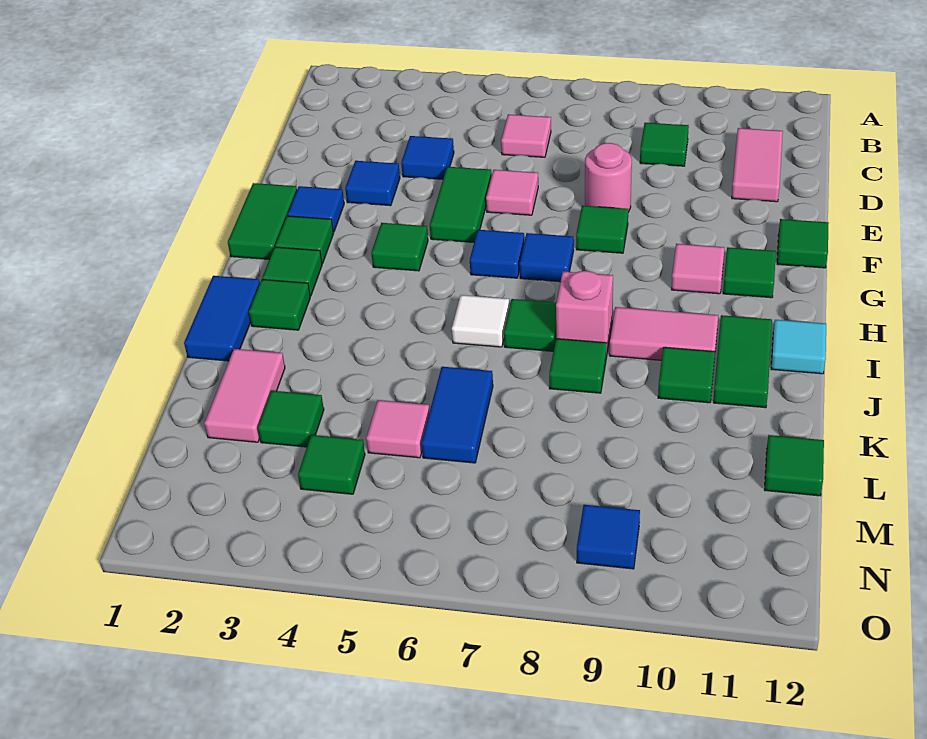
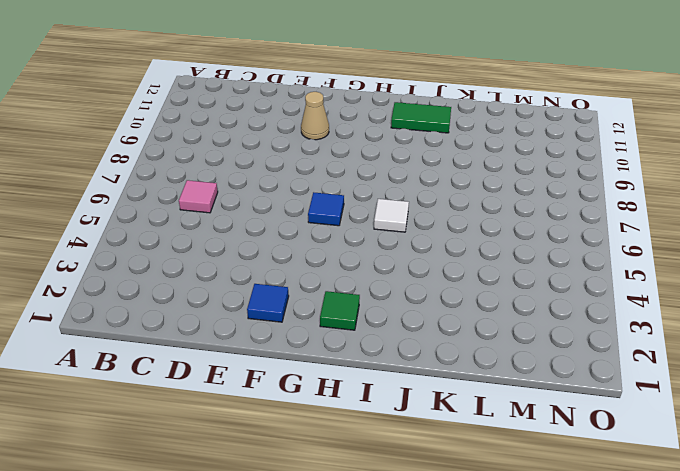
tan 1x1 cone [301,92,329,140] -> none
none -> green 1x1 tile [640,123,689,166]
none -> pink 1x2 tile [732,128,783,202]
none -> blue 1x1 tile [401,136,454,179]
none -> blue 1x1 tile [345,161,400,206]

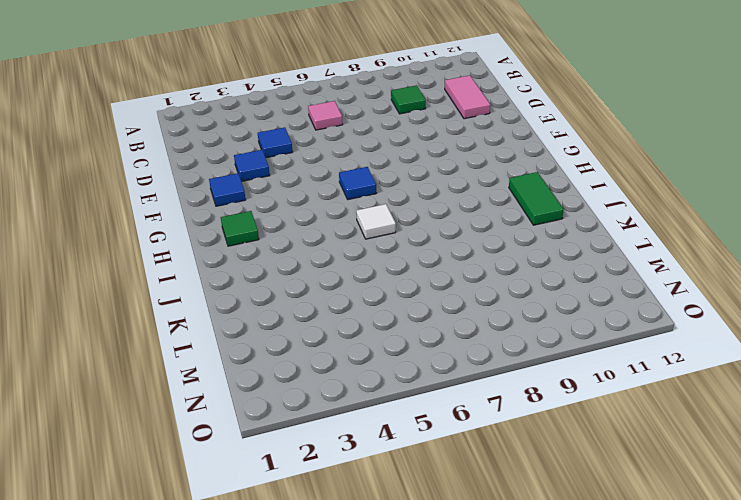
none -> green 1x2 tile [430,167,491,242]
none -> pink 1x1 tile [486,170,538,215]
none -> pink 1x1 round brick [585,143,632,212]
none -> green 1x2 tile [228,183,297,259]

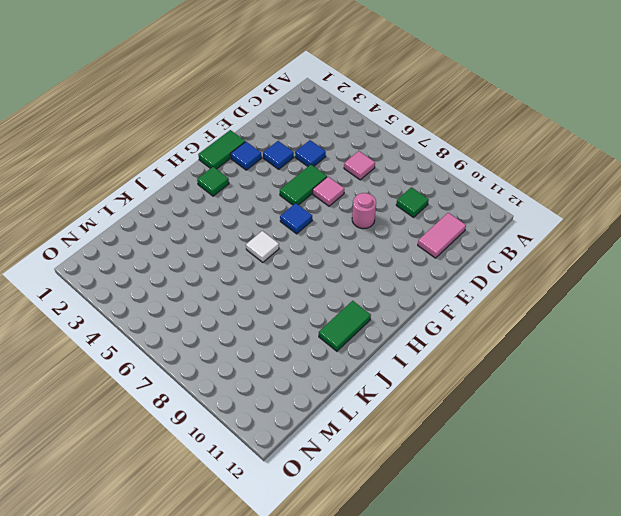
none -> green 1x1 tile [576,206,628,253]
none -> green 1x1 tile [777,219,829,268]
none -> green 1x1 tile [275,216,333,264]
none -> green 1x1 tile [371,223,428,271]

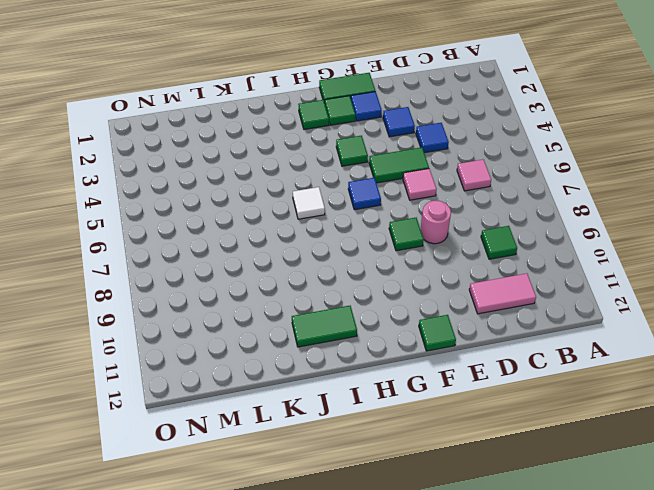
none -> blue 1x1 tile [520,233,574,282]
none -> pink 1x1 tile [671,244,724,294]
none -> green 1x1 tile [723,247,776,298]
none -> blue 1x2 tile [184,276,260,361]

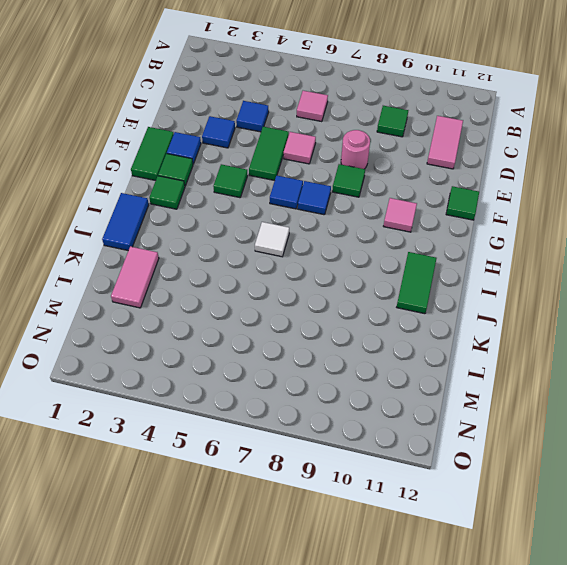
none -> green 1x1 tile [723,247,776,298]
none -> green 1x1 tile [249,280,310,330]
none -> green 1x1 tile [504,299,556,351]
none -> pink 1x1 brick [556,271,613,352]

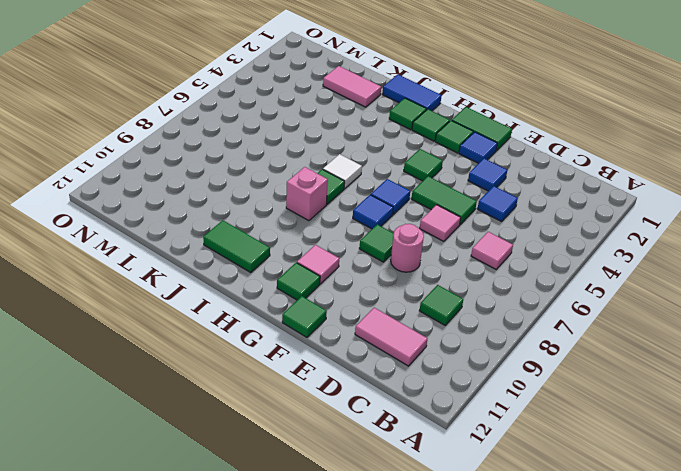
none -> pink 1x2 tile [609,307,718,360]
none -> cyan 1x1 tile [771,320,826,374]
none -> green 1x1 tile [549,339,607,393]
none -> green 1x1 tile [658,347,715,403]

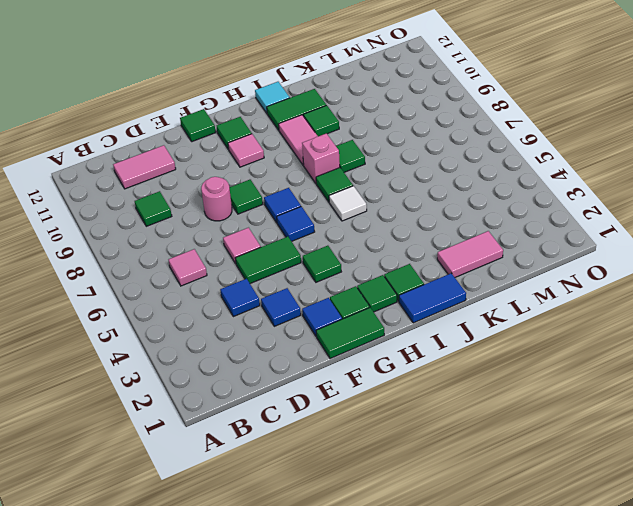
none -> blue 1x2 tile [421,367,493,463]
none -> green 1x1 tile [258,391,324,447]
none -> pink 1x1 tile [366,400,430,458]
none -> green 1x1 tile [764,435,824,496]

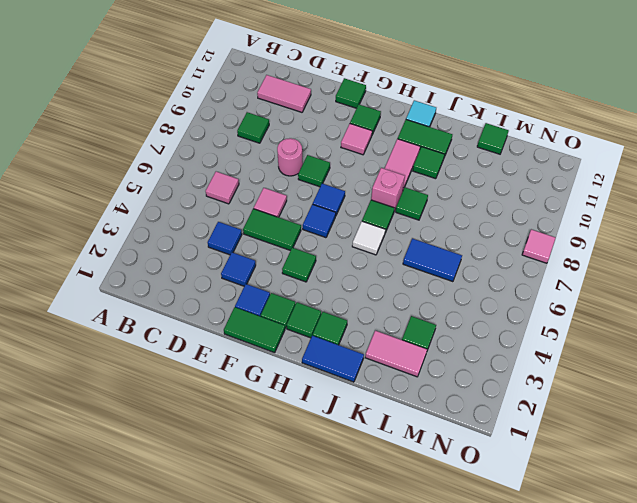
pink 1x1 tile [522,229,556,263] -> pink 1x1 tile moved to [366,400,430,458]
none -> green 1x1 tile [298,435,365,494]
none -> blue 1x1 tile [577,505,640,569]

